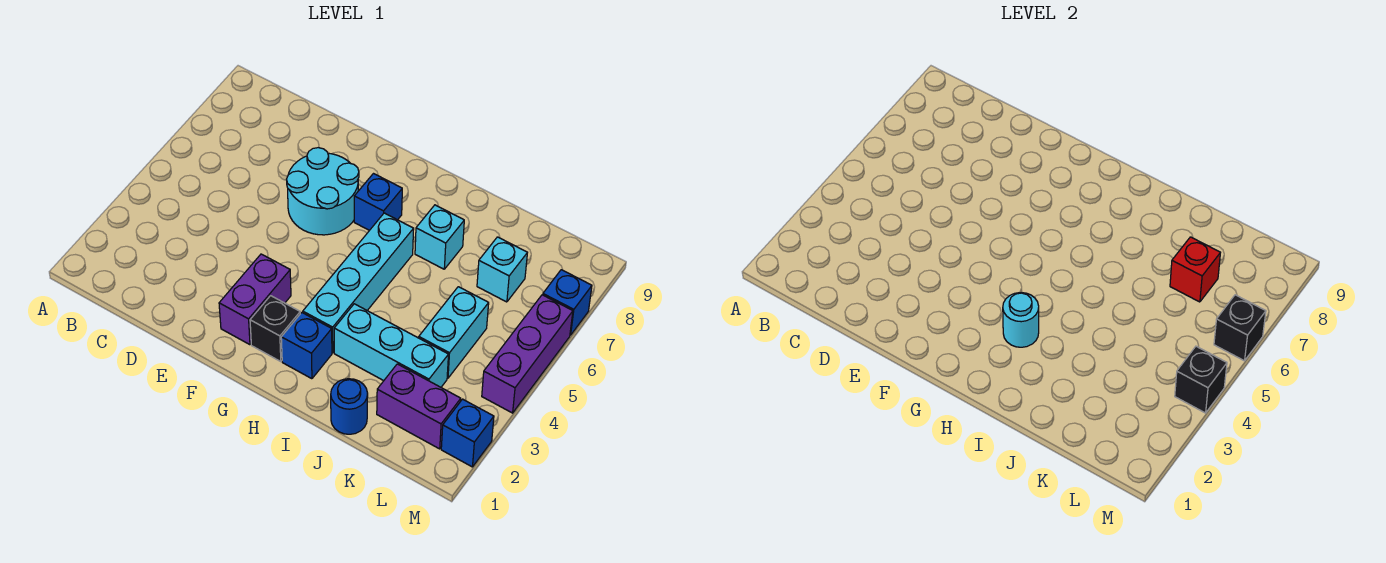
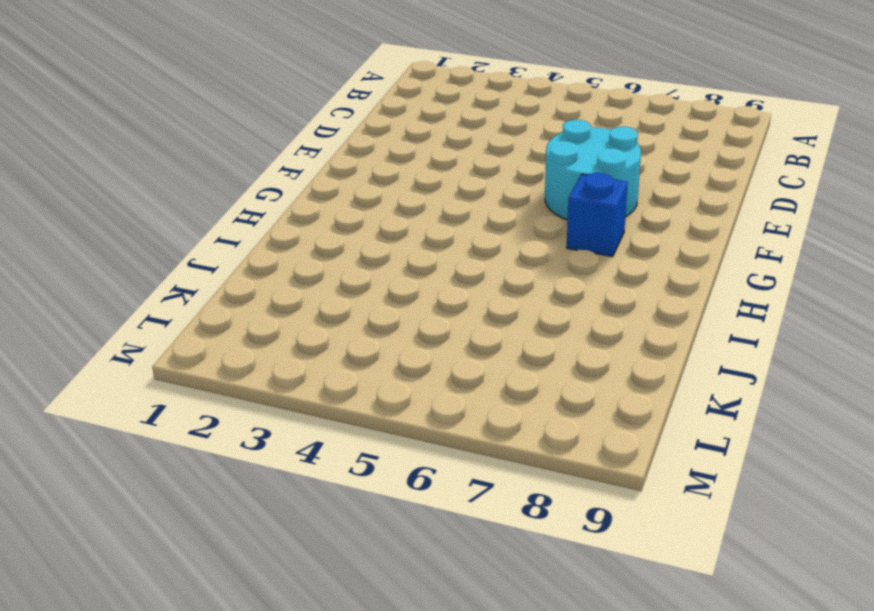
none -> purple 1x2 brick [219,254,291,345]
none -> black 1x1 brick [250,296,300,362]
none -> blue 1x1 brick [281,313,332,379]

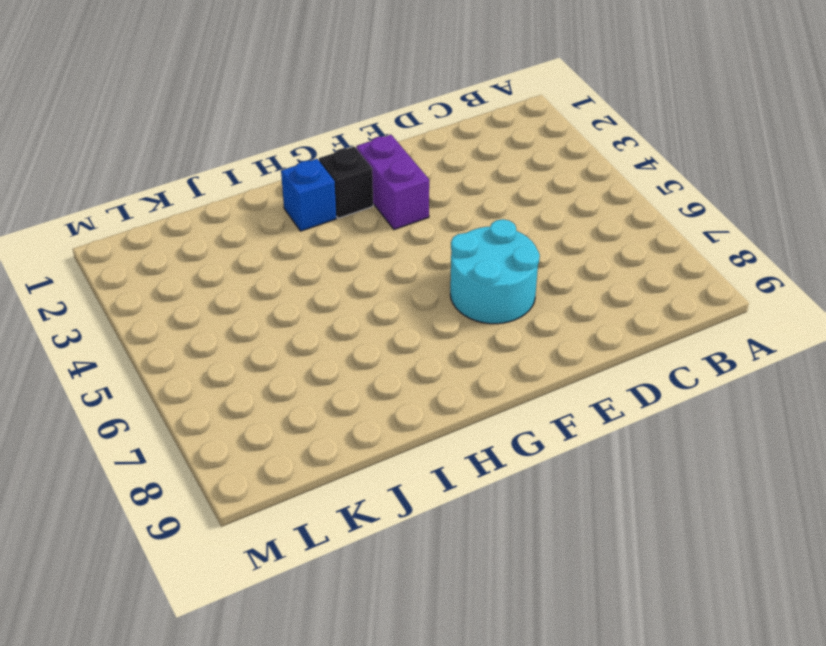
none -> blue 1x1 brick [354,174,402,230]
none -> cyan 1x4 brick [303,213,414,353]
none -> cyan 1x3 brick [334,304,449,387]

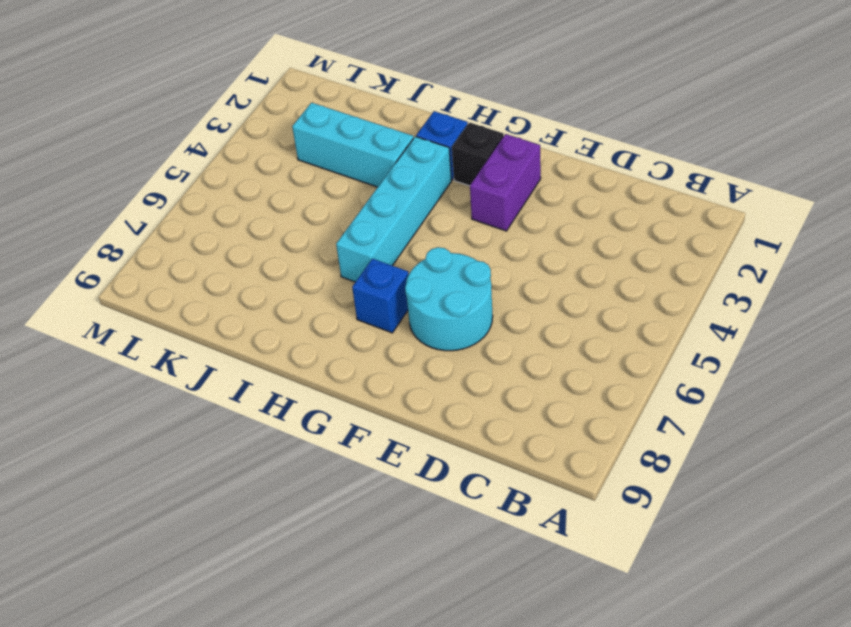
none -> cyan 1x1 brick [415,205,464,269]
none -> blue 1x1 round brick [331,379,368,434]
none -> purple 1x2 brick [377,364,461,449]

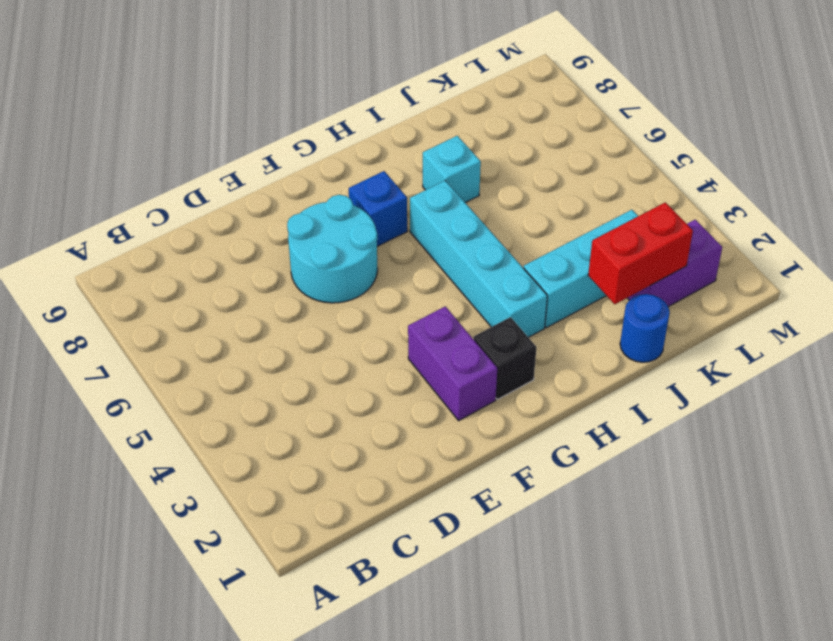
red 1x2 brick [588,202,693,304] -> none
none -> blue 1x1 brick [281,313,332,379]
none -> cyan 1x2 brick [419,287,489,378]
none -> cyan 1x1 brick [477,237,527,302]

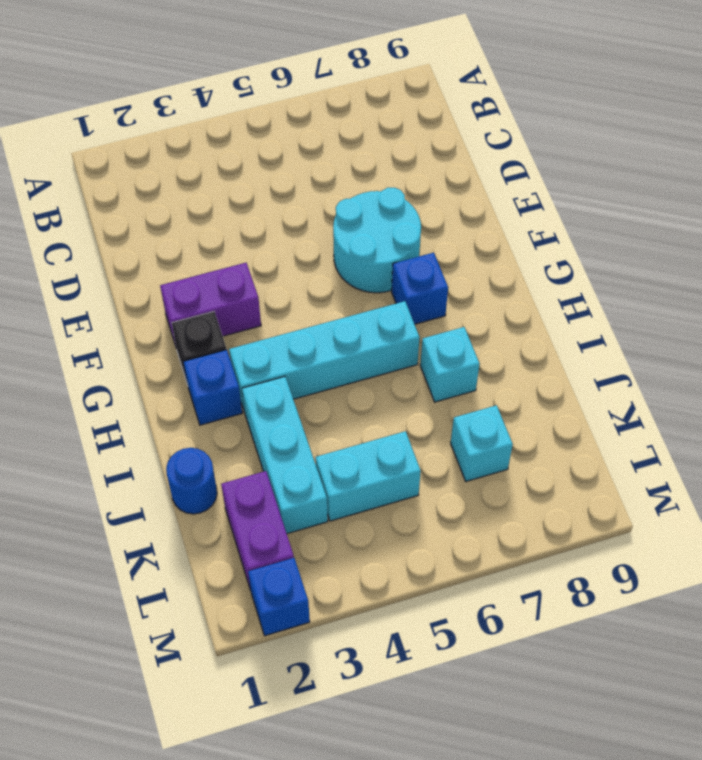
none -> purple 1x3 brick [482,295,573,413]
none -> blue 1x1 brick [543,270,592,335]
none -> cyan 1x1 round brick [1003,293,1039,347]

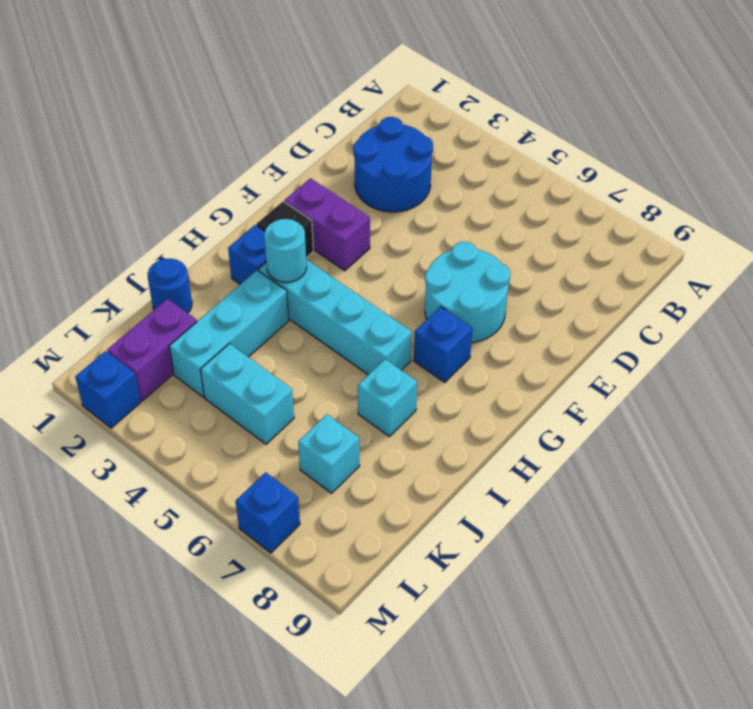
blue 2x2 round brick [353,117,433,212] -> none
none -> purple 1x3 brick [482,295,573,413]
none -> red 1x1 brick [1170,237,1220,302]
none -> black 1x1 brick [1175,346,1227,413]

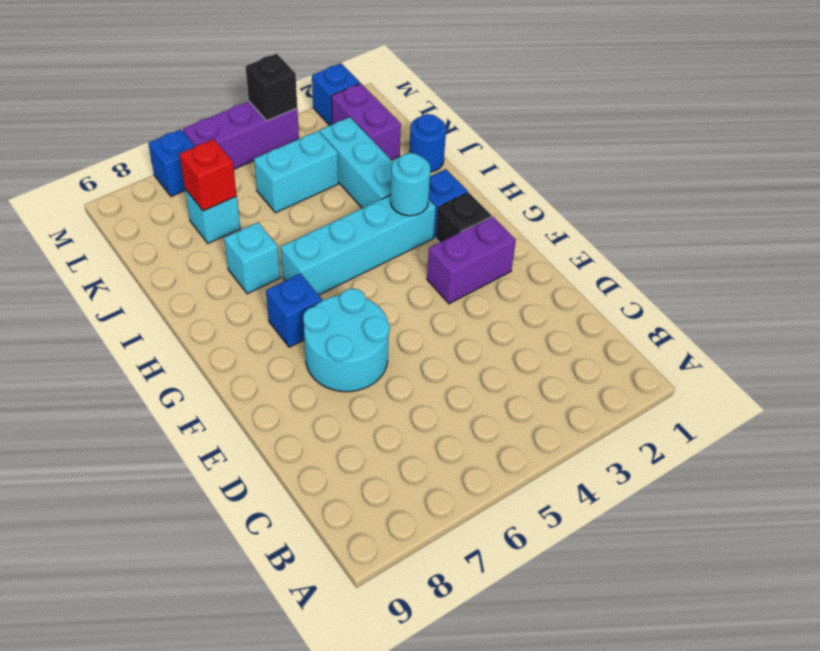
none -> black 1x1 brick [1214,295,1266,361]

